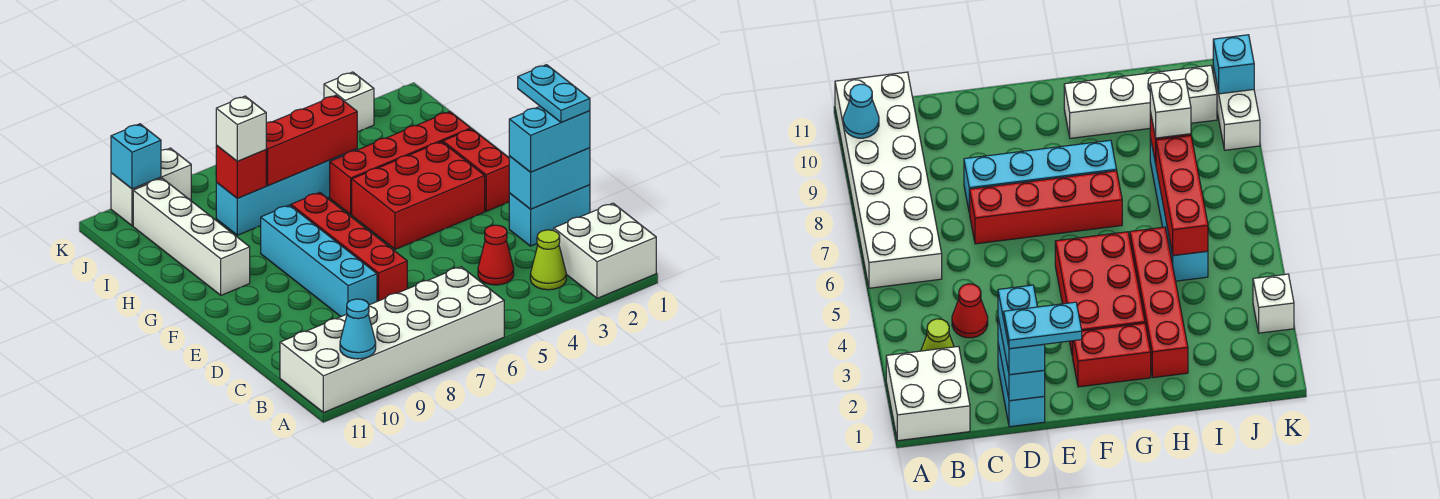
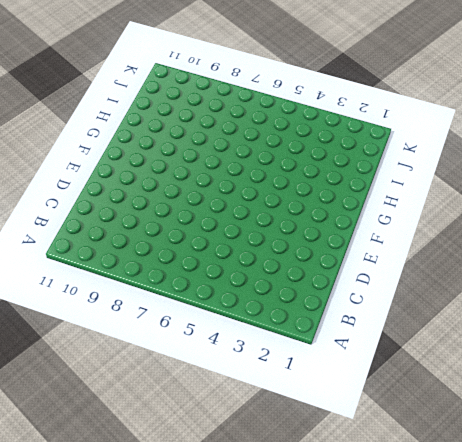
none -> white 2x2 brick [554,203,656,298]
none -> white 2x6 brick [280,267,504,413]
none -> lime 1x1 cone [530,230,566,290]

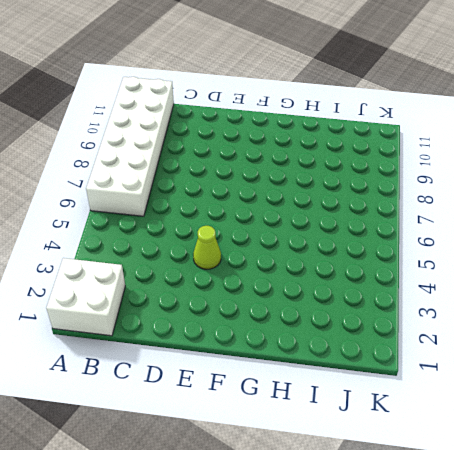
lime 1x1 cone [193,226,221,269] -> lime 1x1 cone moved to [530,230,566,290]
none -> red 1x1 cone [478,225,514,285]
none -> cyan 1x2 brick [509,185,590,246]
none -> red 1x4 brick [291,192,407,301]

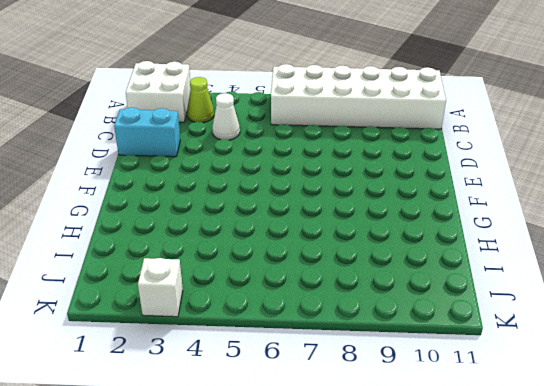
white 1x1 cone [212,93,240,140] -> red 1x1 cone [478,225,514,285]
none -> red 1x4 brick [291,192,407,301]
none -> cyan 1x4 brick [261,205,377,316]
none -> red 1x2 brick [443,129,509,211]

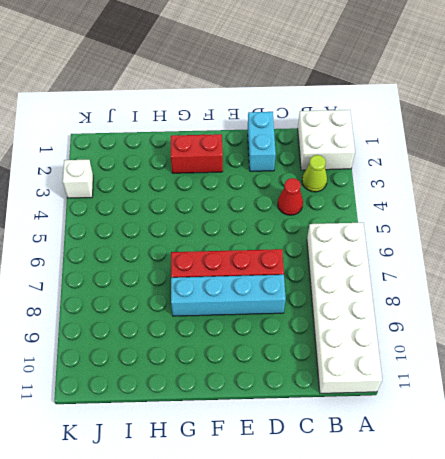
none -> red 2x3 brick [352,142,485,249]
none -> white 1x4 brick [133,178,250,295]
none -> red 1x4 brick [330,112,471,214]

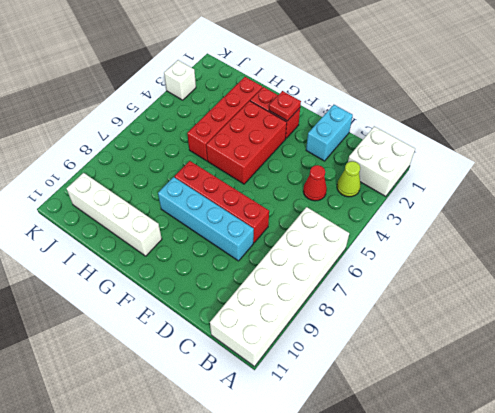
red 1x1 plate [269,91,301,121] -> none
none -> cyan 1x4 brick [216,149,357,235]
none -> white 1x2 brick [111,148,191,226]
none -> cyan 1x1 cone [340,299,376,359]

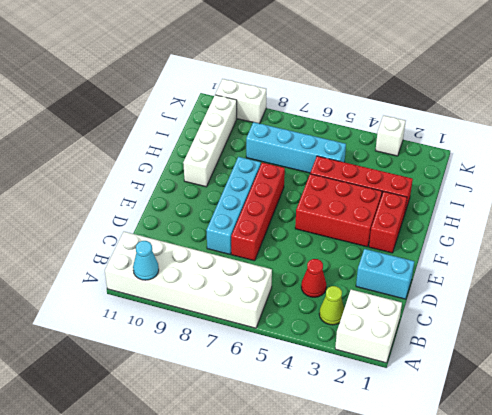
none -> cyan 1x2 brick [509,148,590,209]
none -> red 1x3 brick [266,95,357,186]
none -> red 1x1 brick [216,145,266,198]

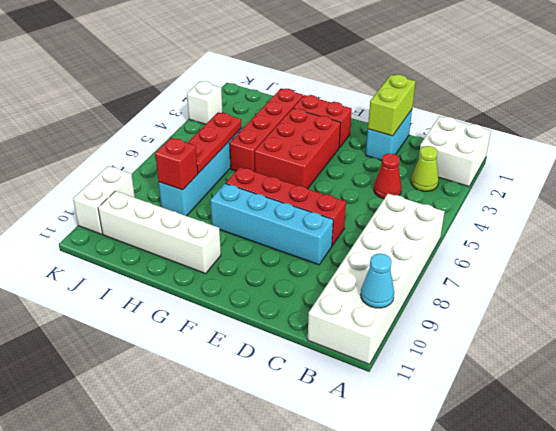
lime 1x2 brick [368,75,415,136] -> cyan 1x2 brick [509,148,590,209]
red 1x3 plate [188,112,241,173] -> red 1x3 brick [266,95,357,186]
none -> cyan 1x1 brick [111,124,161,189]
none -> cyan 1x2 brick [509,107,590,172]
none -> white 1x1 brick [216,96,266,161]

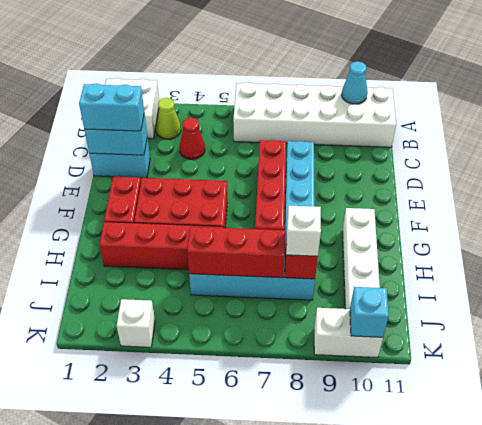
none -> cyan 1x2 plate [518,65,590,122]

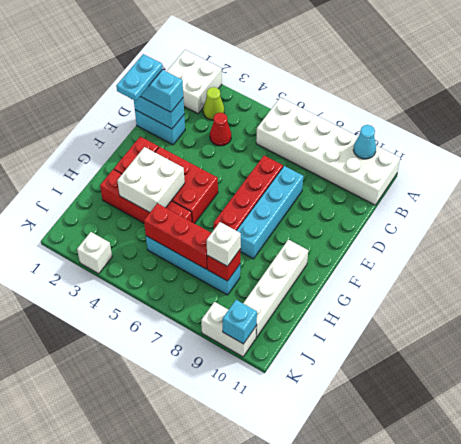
white 2x2 brick [117,147,185,212] -> none

